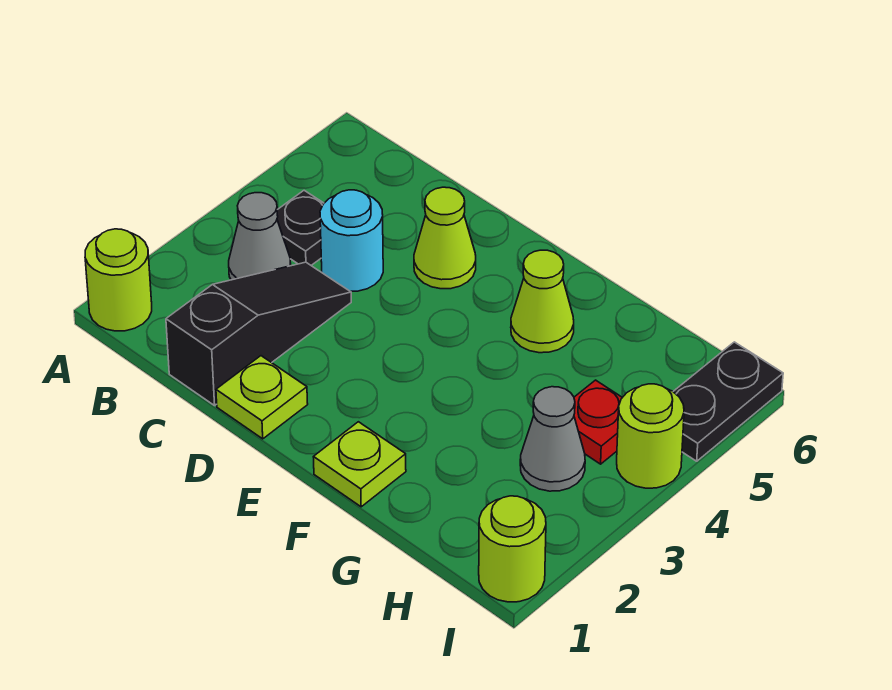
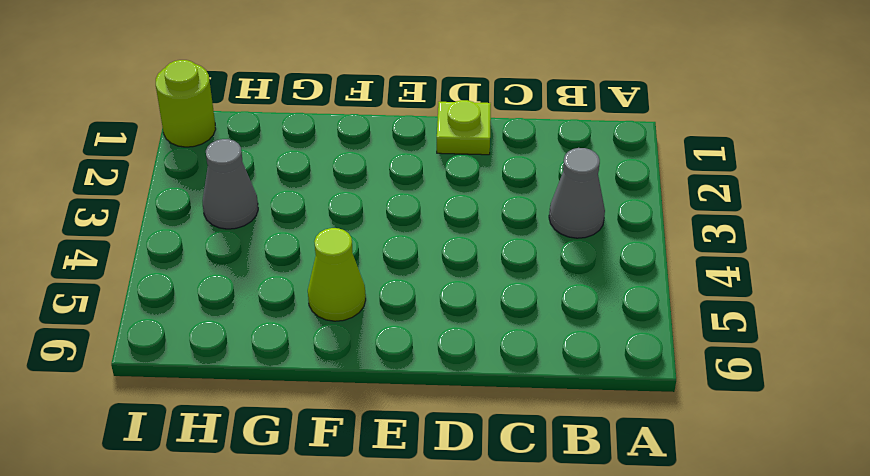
none -> lime 1x1 round brick [85,229,152,331]
none -> black 1x1 plate [277,190,324,265]
none -> black 1x3 slope [166,262,351,406]

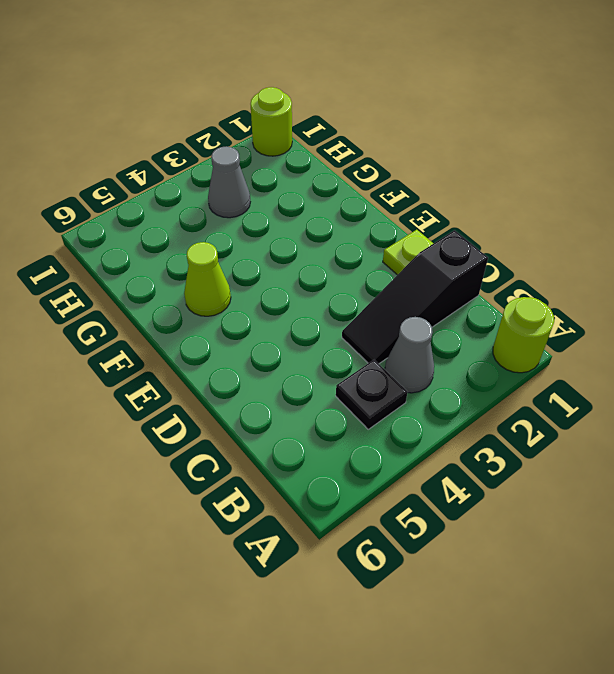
none -> cyan 1x1 round brick [320,190,383,291]
none -> lime 1x1 cone [414,187,476,289]
none -> lime 1x1 plate [314,422,406,507]

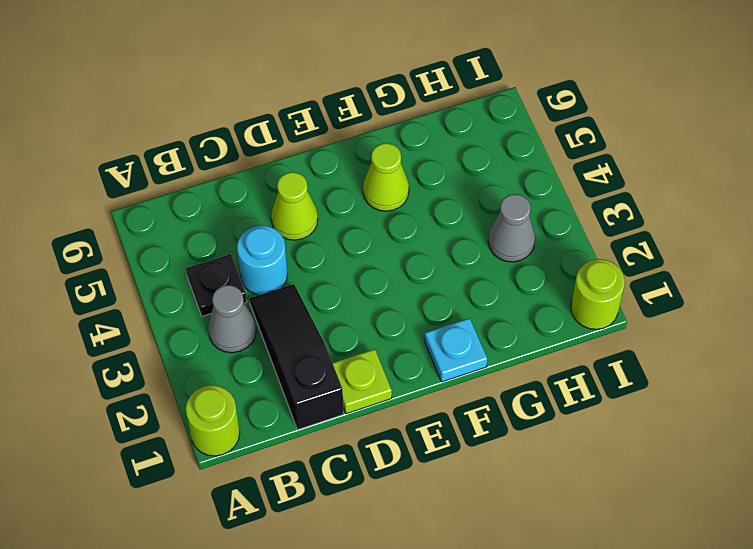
cyan 1x1 plate [424,318,487,382] -> lime 1x1 plate [314,422,406,507]
none -> red 1x1 plate [574,380,622,464]
none -> lime 1x1 round brick [617,384,684,488]
none -> black 1x2 plate [673,342,783,461]

